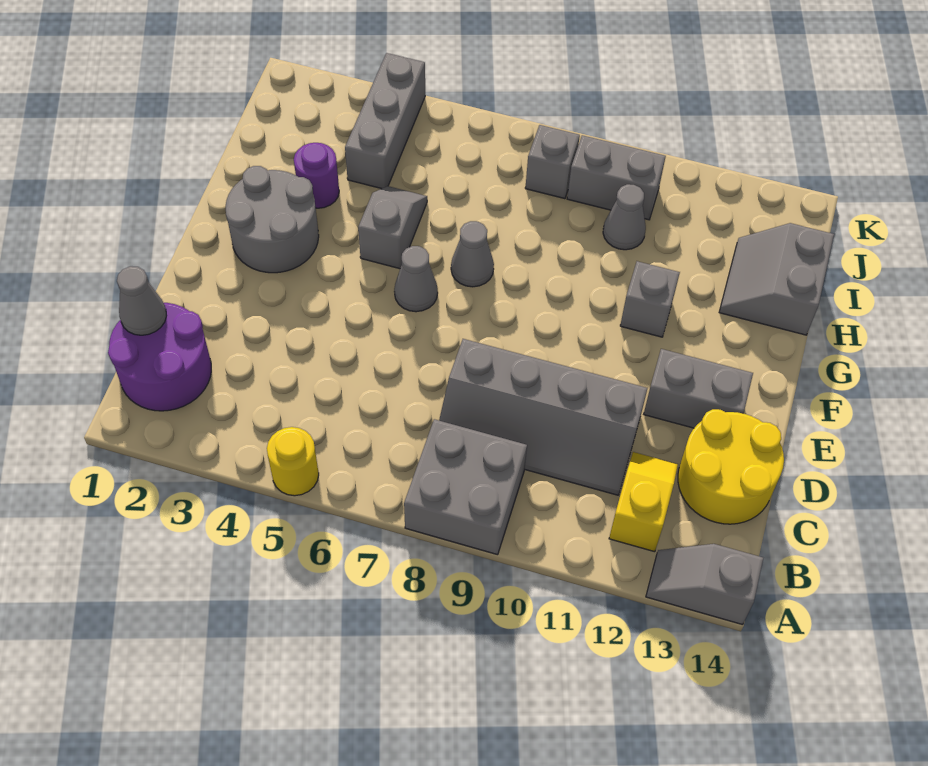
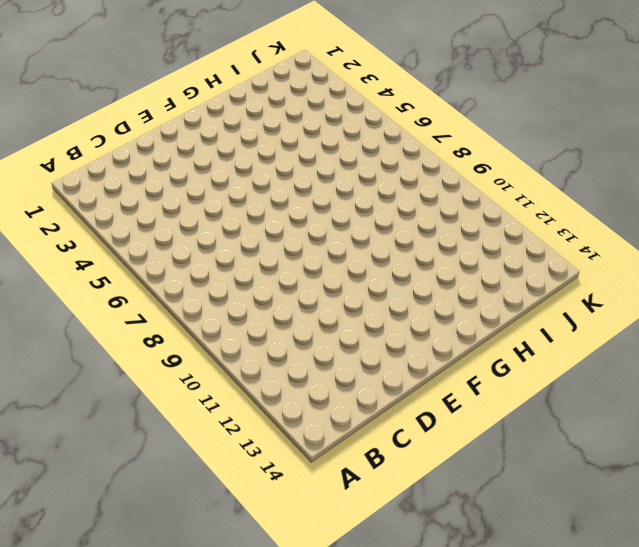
none -> yellow 1x1 round brick [267,427,319,496]
none -> grey 2x2 brick [404,419,527,555]
none -> grey 1x2 slope [646,544,763,625]

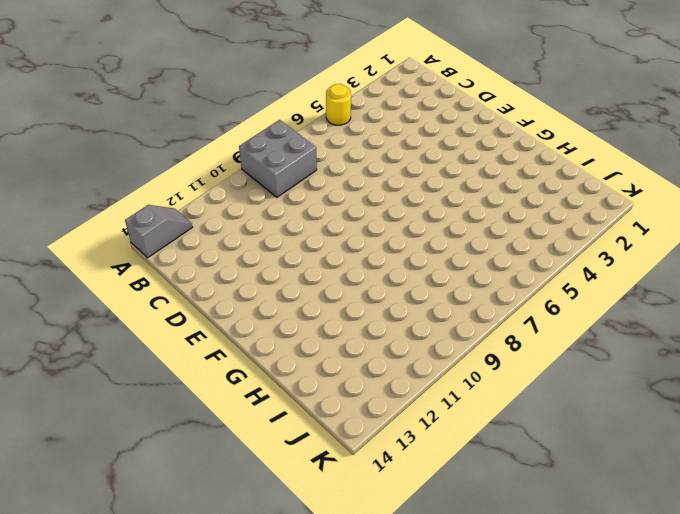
none -> purple 2x2 round brick [108,303,211,411]
none -> yellow 1x2 slope [609,452,678,552]
none -> grey 2x4 slope [439,339,647,495]

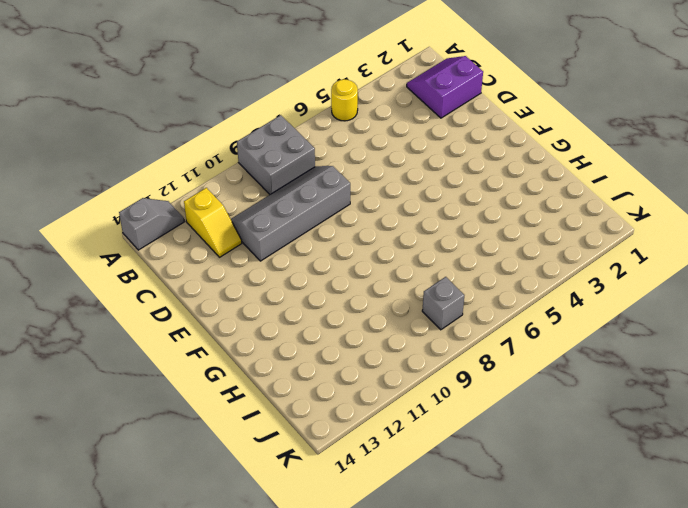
purple 2x2 slope [407,56,483,118] -> purple 2x2 round brick [108,303,211,411]
none -> yellow 2x2 round brick [678,409,784,524]
none -> grey 1x2 brick [644,349,753,428]
none -> grey 2x2 round brick [226,166,319,273]

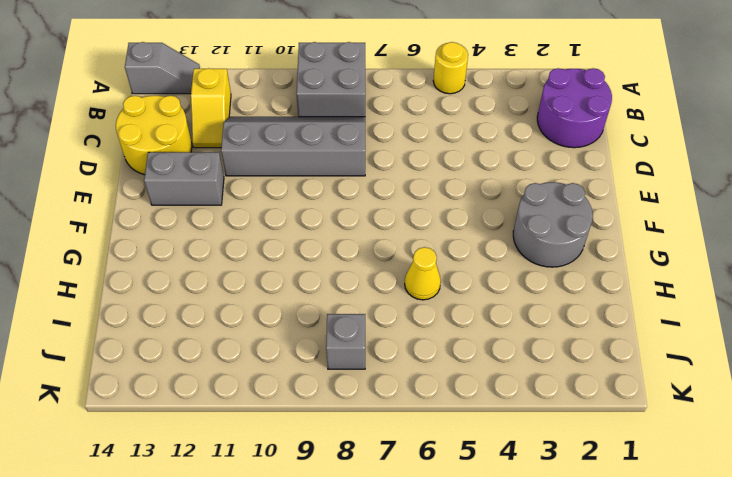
yellow 1x1 cone [405,247,441,300] -> none
none -> grey 1x1 cone [394,246,438,312]
none -> grey 1x2 slope [358,186,427,269]
none -> grey 1x1 cone [451,221,494,287]

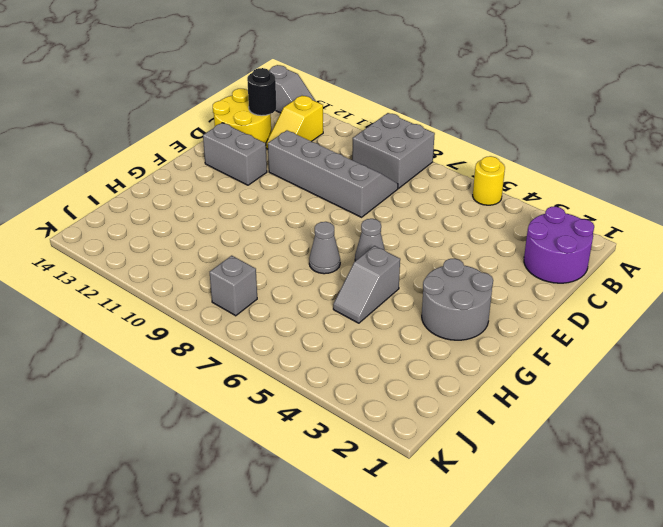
black 1x1 round brick [247,68,276,116] -> none
none -> grey 1x1 brick [620,261,680,337]
none -> purple 1x1 round brick [294,143,339,208]
none -> grey 2x2 slope [719,223,834,335]

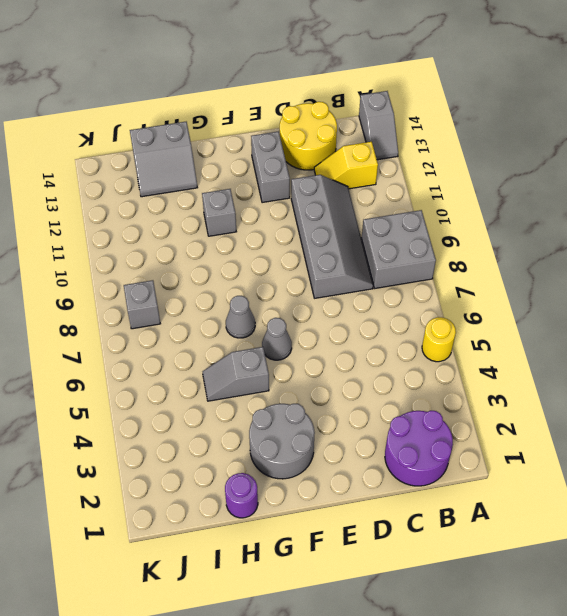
purple 1x1 round brick [225,473,258,518] -> purple 1x1 round brick moved to [294,143,339,208]
none -> grey 1x3 brick [345,53,425,189]
none -> grey 1x1 cone [603,184,646,250]
none -> grey 1x2 brick [567,135,666,220]

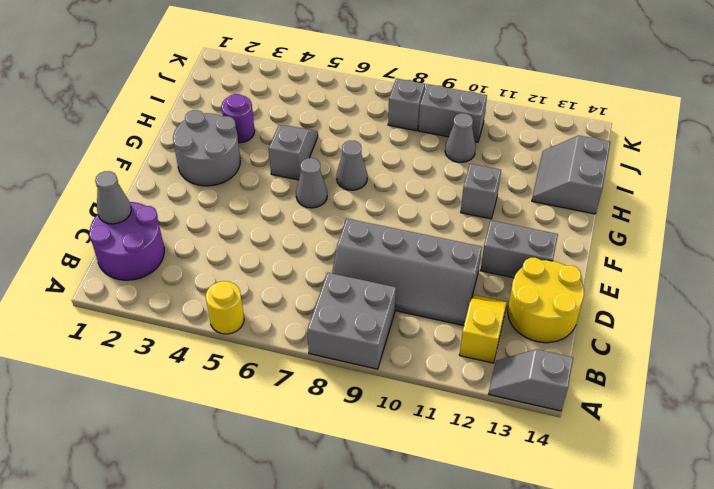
none -> grey 1x3 brick [345,53,425,189]

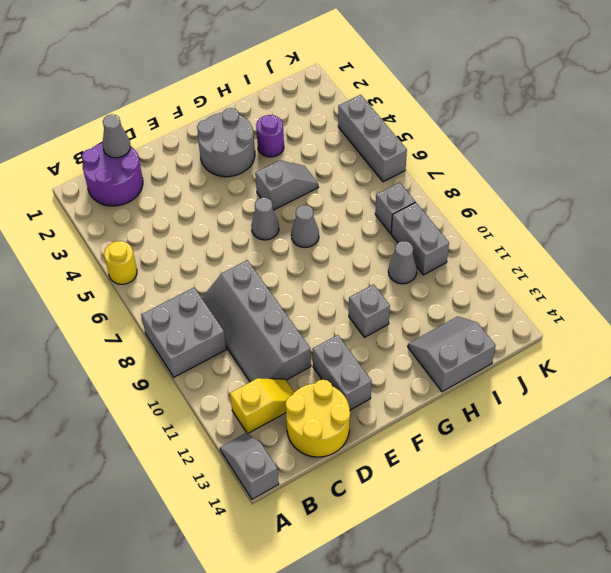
grey 1x3 brick [338,95,407,182] -> grey 1x3 brick turned to [345,53,425,189]

